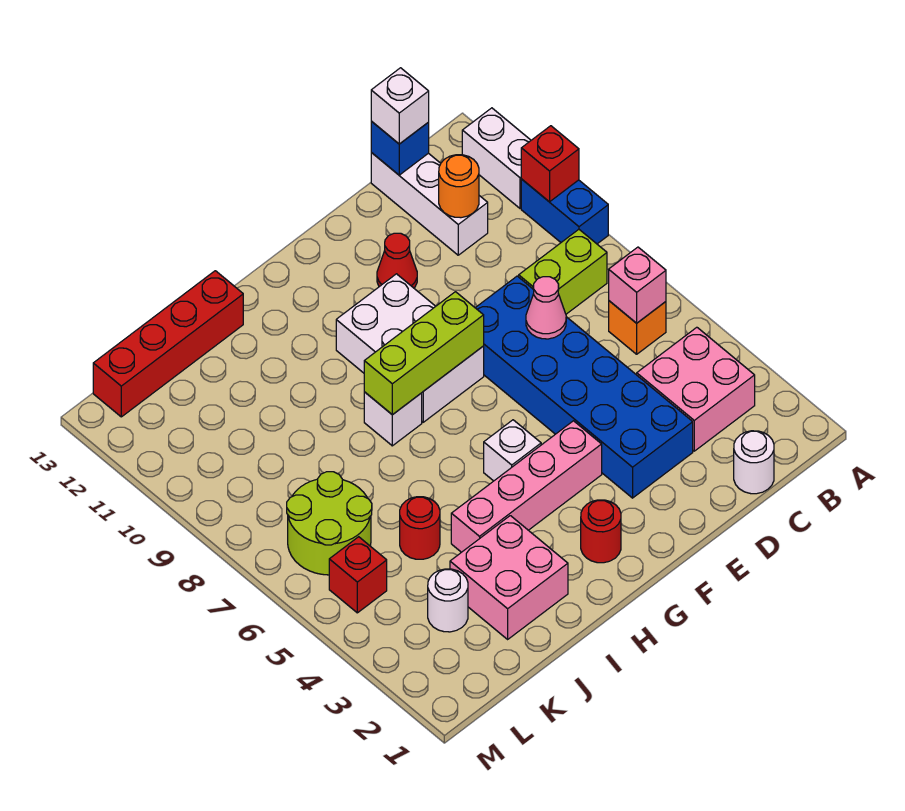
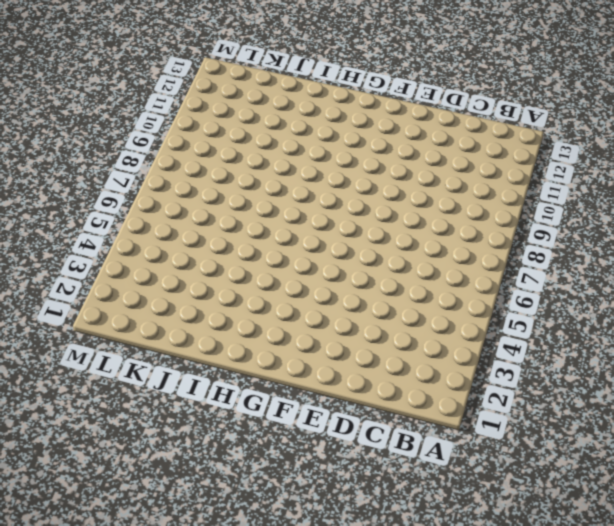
none -> blue 1x2 brick [521,179,608,244]
none -> white 1x2 brick [462,108,531,208]
none -> pink 2x2 brick [637,327,755,451]

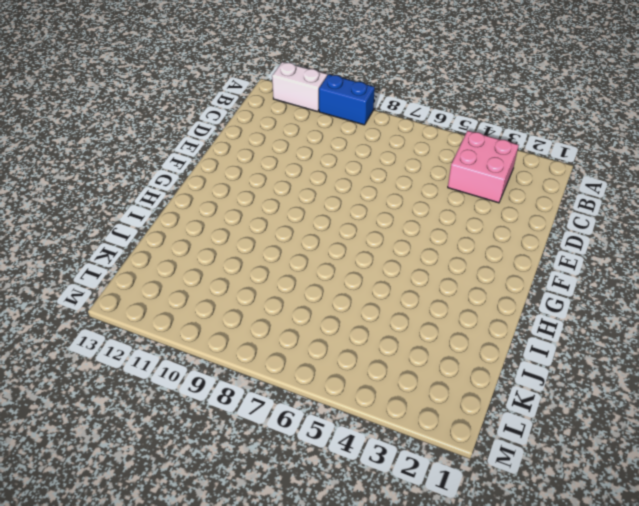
none -> orange 1x1 brick [609,301,666,354]
none -> lime 1x2 brick [519,229,607,314]
none -> white 1x1 round brick [734,431,774,494]

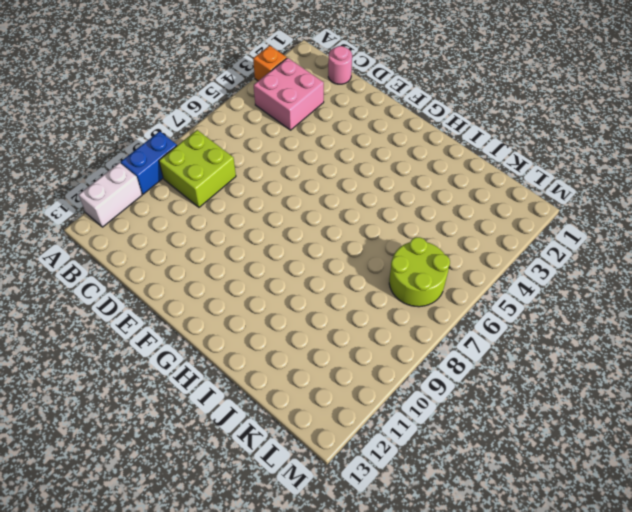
orange 1x1 brick [253,46,287,81] -> orange 1x1 brick moved to [609,301,666,354]
lime 2x2 brick [159,130,236,207] -> lime 1x2 brick [519,229,607,314]
pink 1x1 round brick [328,46,352,84] -> white 1x1 round brick [734,431,774,494]
none -> white 1x3 brick [371,153,488,255]
none -> blue 2x6 brick [476,276,693,498]
none -> red 1x1 cone [377,233,417,288]

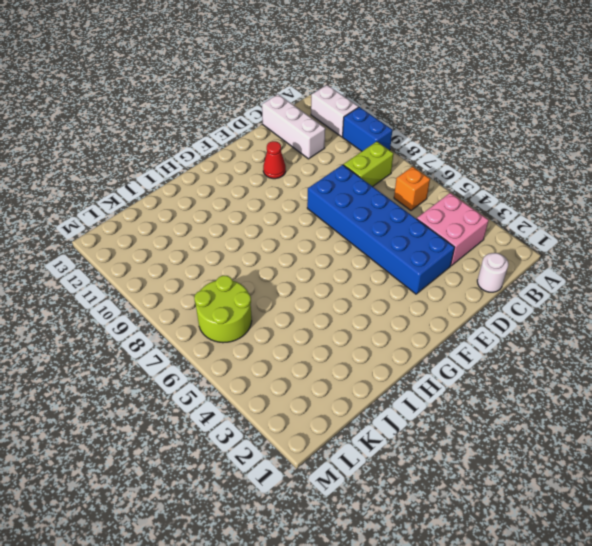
none -> pink 1x4 brick [451,421,602,552]
none -> white 2x3 brick [336,274,484,422]
none -> red 1x1 round brick [581,500,621,563]

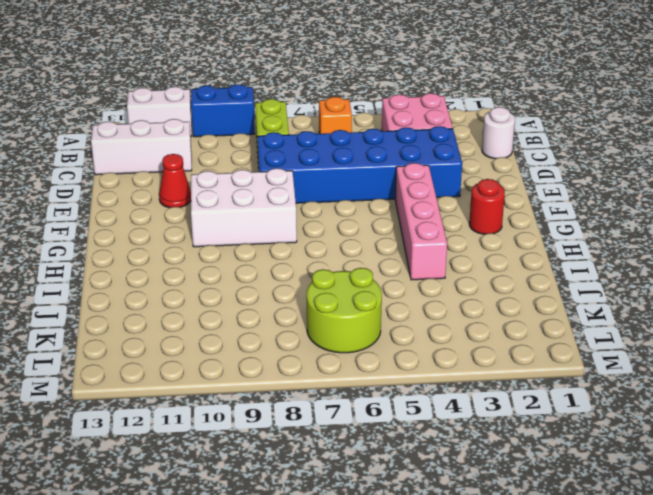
none -> white 1x1 brick [484,420,541,481]
none -> white 1x1 brick [364,392,422,446]
none -> pink 2x2 brick [450,516,568,639]

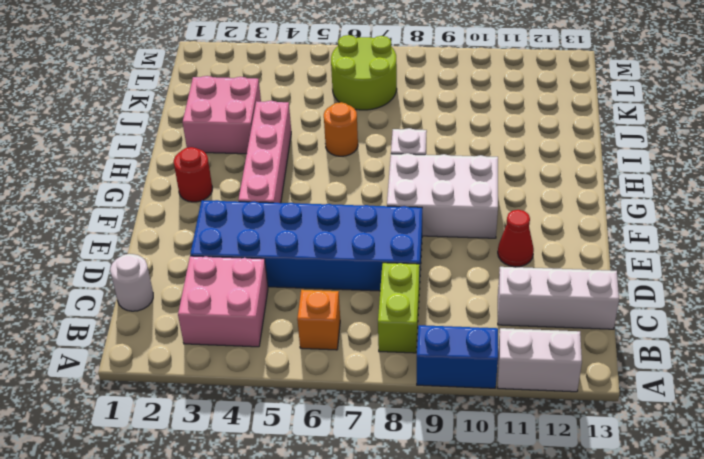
orange 1x1 round brick [324,102,358,156] -> orange 1x1 round brick moved to [439,155,479,218]
none -> white 1x1 brick [484,420,541,481]
none -> red 1x4 brick [93,271,243,417]
none -> red 1x1 round brick [400,497,440,559]

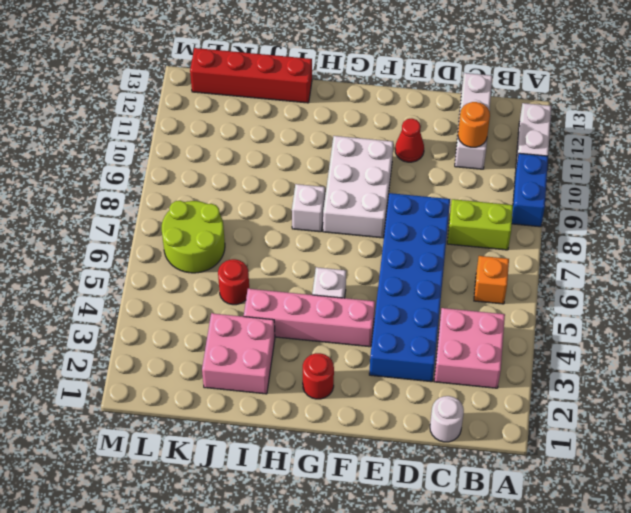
none -> white 1x1 round brick [428,569,468,632]
none -> red 1x1 brick [329,537,387,613]
none -> red 1x1 brick [521,126,579,202]

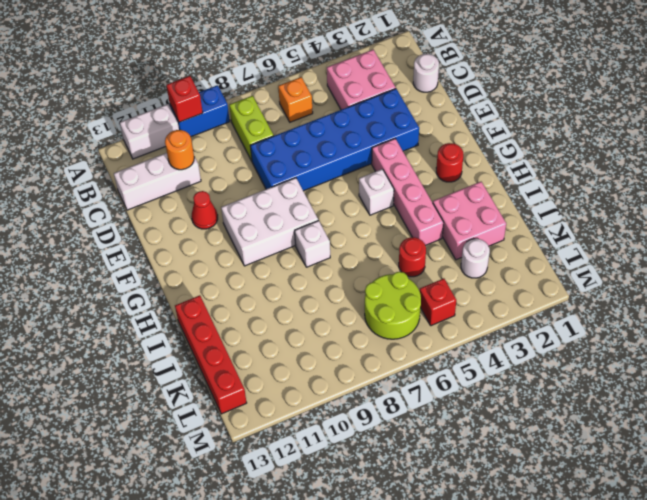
none -> pink 1x1 brick [609,247,666,323]
none -> blue 1x1 brick [371,121,429,175]
none -> pink 1x1 cone [526,277,566,339]

